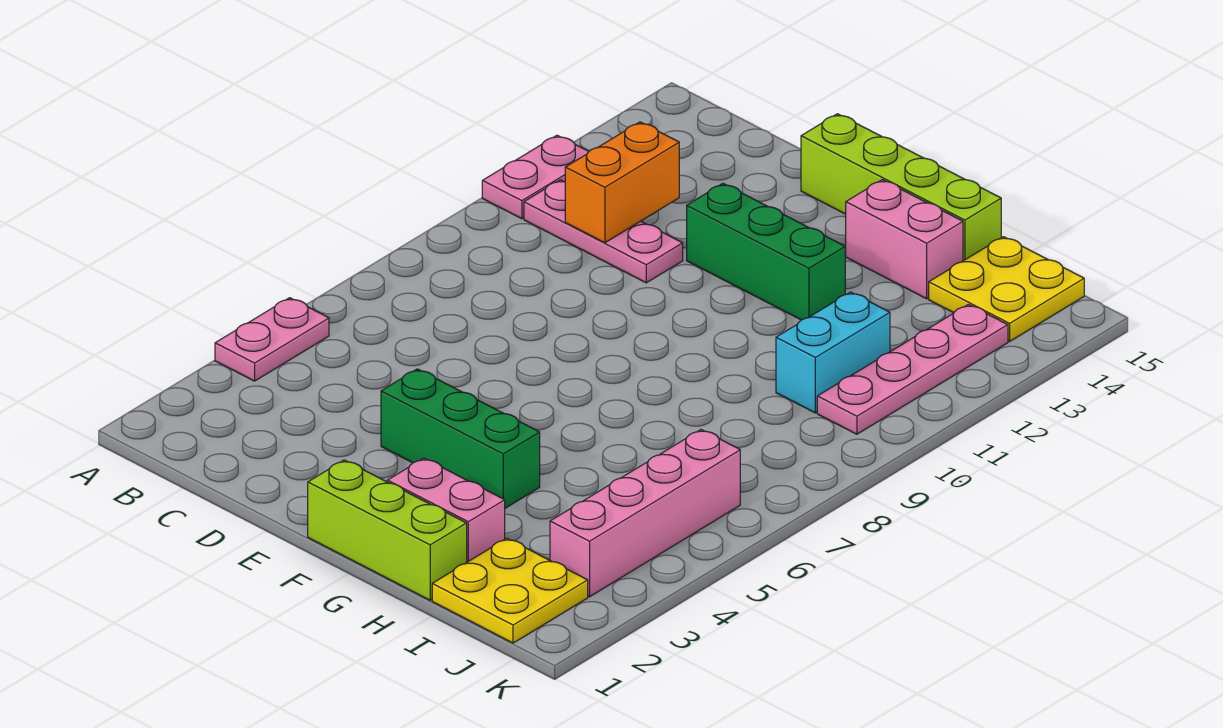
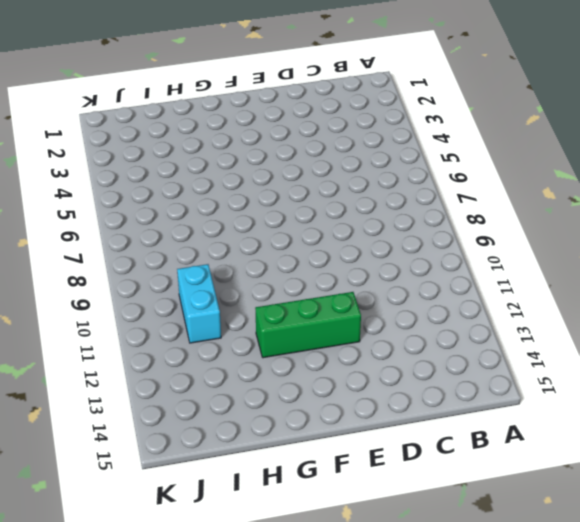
none -> pink 1x2 plate [215,298,329,381]
none -> pink 1x2 plate [482,135,589,219]
none -> pink 1x3 plate [524,180,683,283]

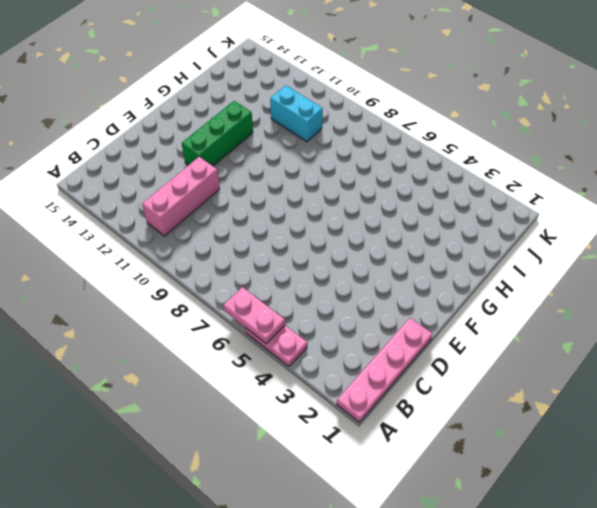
pink 1x4 plate [337,318,433,422] -> pink 1x4 plate turned to [817,304,1008,434]
pink 1x2 plate [223,287,285,343] -> pink 1x2 plate moved to [482,135,589,219]
pink 1x3 brick [142,157,220,236] -> pink 1x3 plate [524,180,683,283]
none -> green 1x3 brick [381,369,540,508]
none -> lime 1x4 brick [801,114,1001,261]
none -> lime 1x3 brick [308,460,467,600]

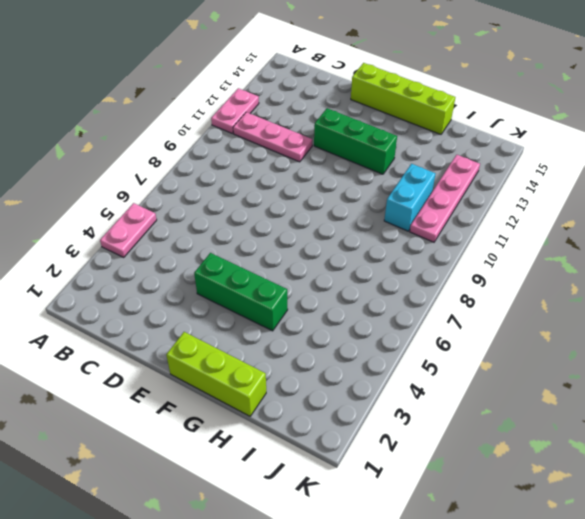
none -> pink 1x2 brick [387,458,505,562]
none -> pink 1x2 brick [846,180,963,299]
none -> yellow 2x2 plate [432,538,588,643]

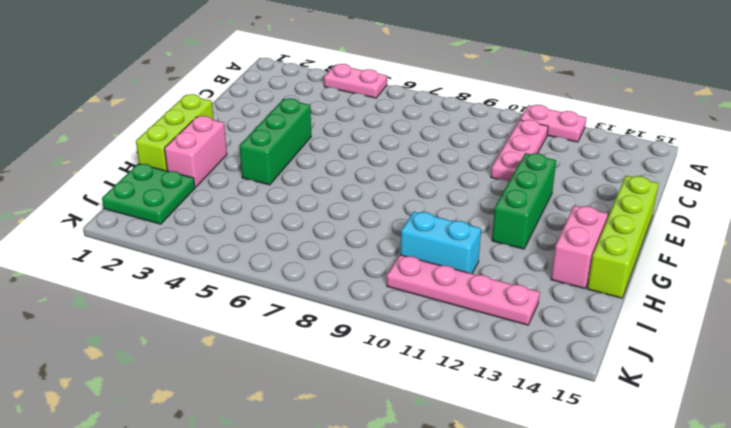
green 2x2 plate [102,164,195,224] -> yellow 2x2 plate [432,538,588,643]
none -> yellow 2x2 plate [929,237,1084,341]
none -> pink 1x4 brick [550,430,740,597]
none -> orange 1x2 brick [565,122,679,243]

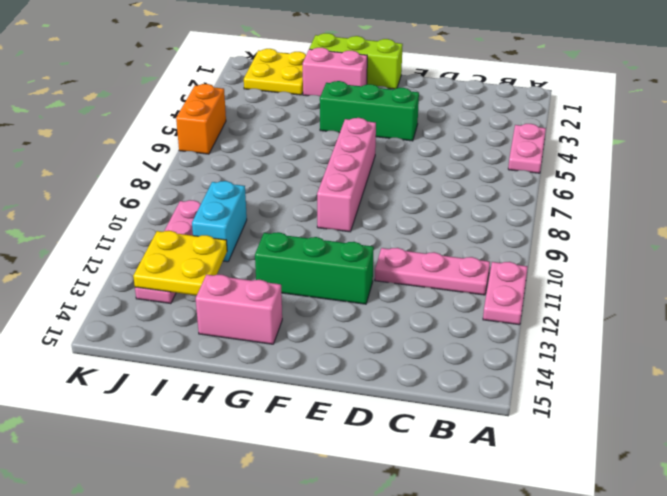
pink 1x4 brick [317,118,376,232] -> pink 1x4 brick moved to [550,430,740,597]
yellow 2x2 plate [133,231,227,295] -> yellow 2x2 plate moved to [929,237,1084,341]
orange 1x2 brick [176,84,226,154] -> orange 1x2 brick moved to [565,122,679,243]
none -> lime 1x4 brick [801,114,1001,261]

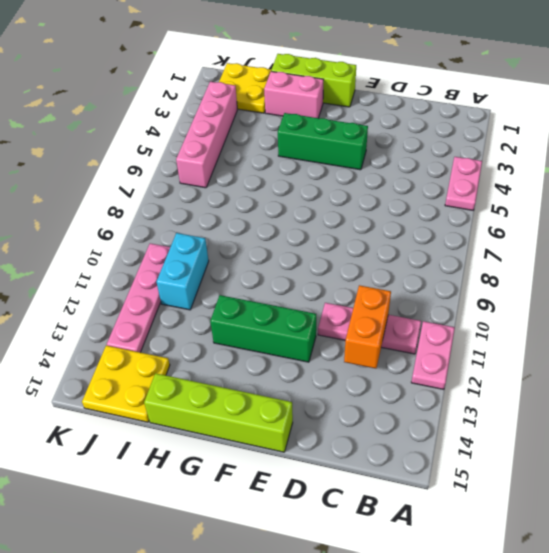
none -> pink 1x2 brick [846,180,963,299]

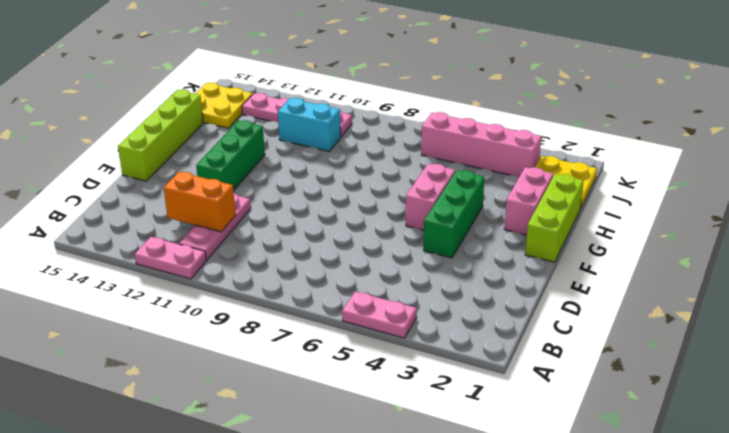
pink 1x2 brick [406,164,455,230] -> pink 1x2 brick moved to [846,180,963,299]

